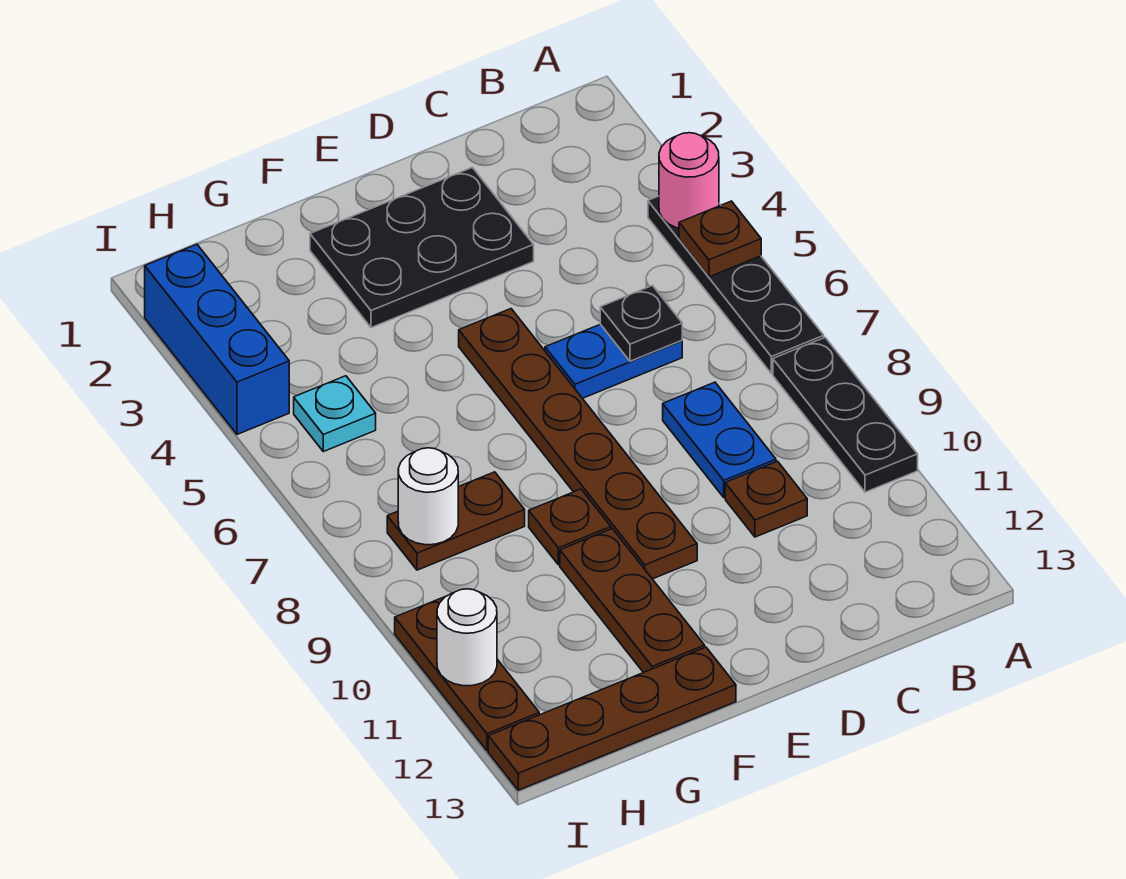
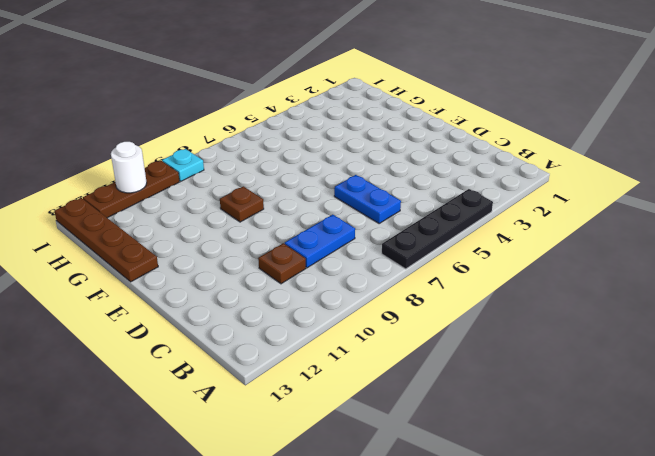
cyan 1x1 plate [162,149,204,181] -> cyan 1x1 plate moved to [294,376,376,452]
none -> black 1x3 plate [773,338,918,492]
none -> black 2x3 plate [310,167,534,328]
none -> brown 1x6 plate [459,309,697,579]

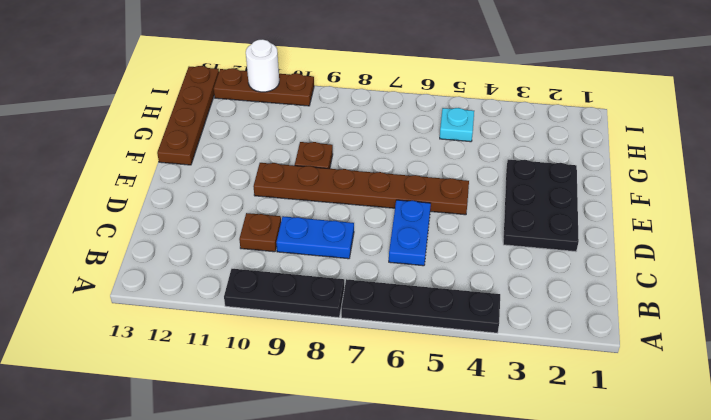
none -> brown 1x3 plate [560,529,705,673]
none -> brown 1x2 plate [387,472,525,570]
none -> blue 1x3 brick [145,244,289,434]

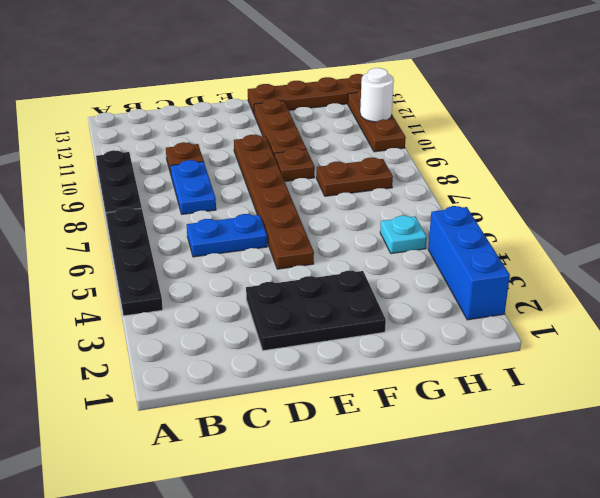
none -> pink 1x1 round brick [659,133,719,228]
none -> brown 1x1 plate [679,201,761,277]
none -> black 1x1 plate [600,286,682,361]

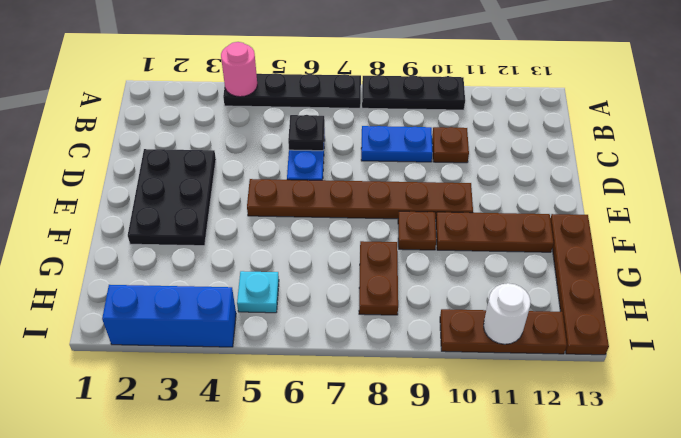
none -> brown 1x1 plate [679,201,761,277]
none -> white 1x1 round brick [398,448,458,545]

